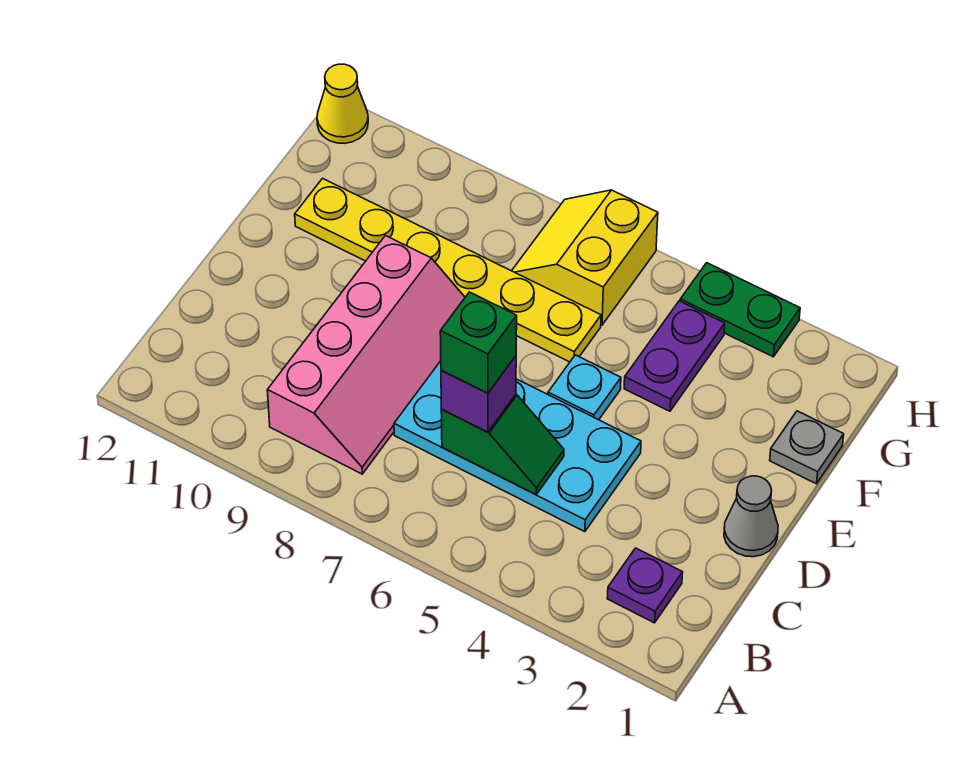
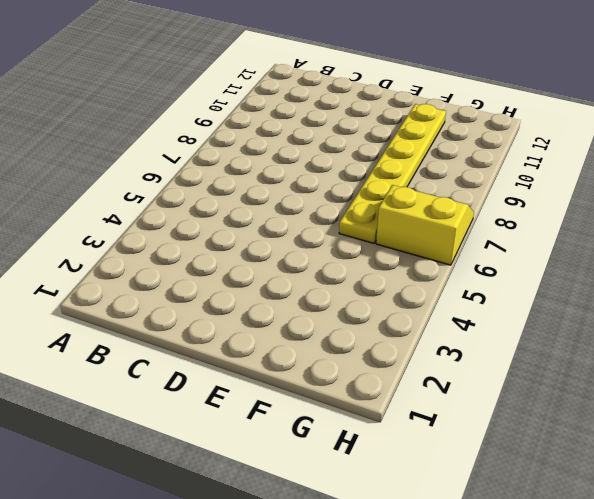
none -> purple 1x1 plate [607,548,683,623]
none -> pink 2x4 slope [267,236,465,474]
none -> cyan 2x4 plate [394,361,641,532]

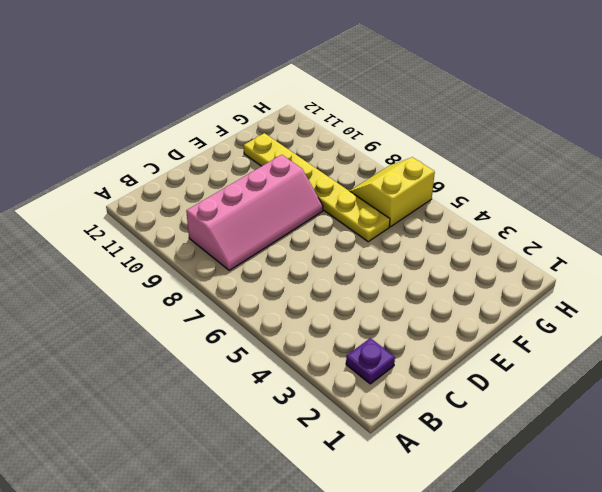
none -> cyan 2x4 plate [394,361,641,532]
none -> grey 1x1 cone [724,476,778,557]
none -> cyan 1x1 plate [548,355,621,420]

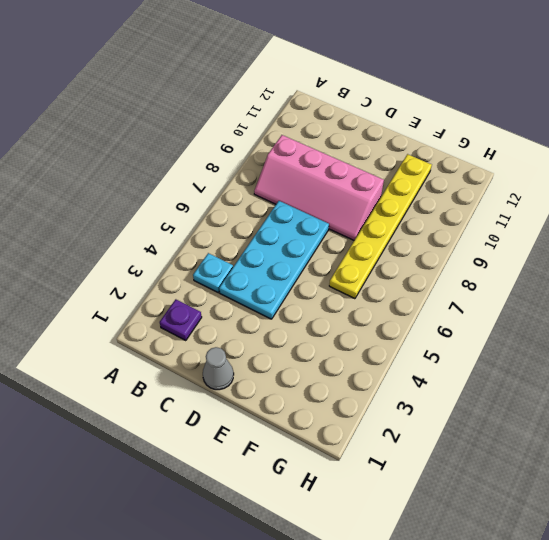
cyan 1x1 plate [193,253,233,293] -> cyan 1x1 plate moved to [548,355,621,420]
none -> grey 1x1 plate [770,411,844,484]
none -> purple 1x2 plate [624,301,725,411]
none -> yellow 2x2 slope [512,190,658,325]

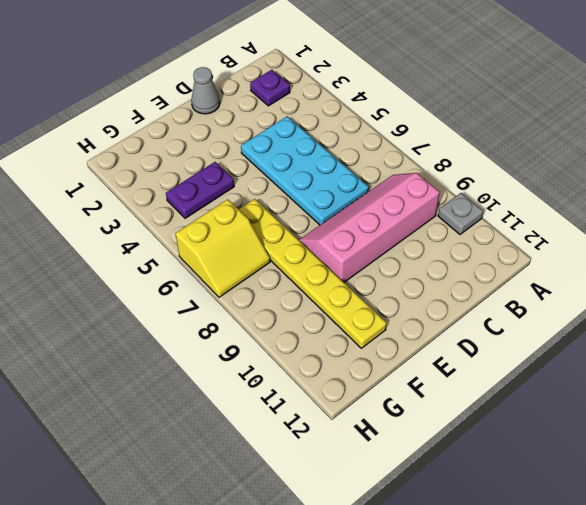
grey 1x1 plate [438,193,483,235] -> grey 1x1 plate moved to [770,411,844,484]
none -> cyan 1x1 plate [548,355,621,420]
none -> green 1x2 plate [680,263,800,357]
none -> yellow 1x1 cone [317,64,368,143]

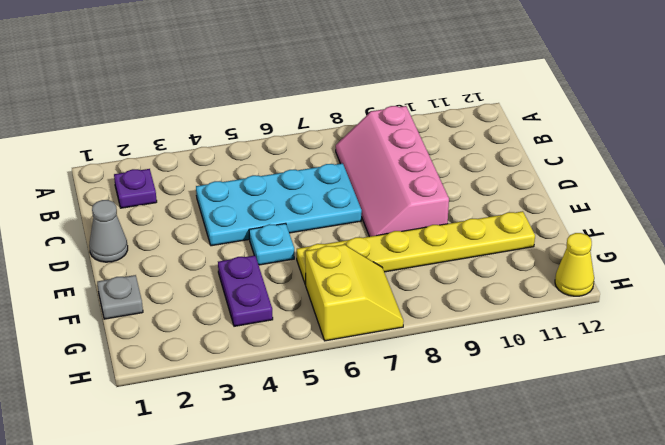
none -> green 1x2 plate [680,263,800,357]
none -> green 1x2 slope [441,395,564,495]
none -> purple 1x1 brick [441,356,516,432]

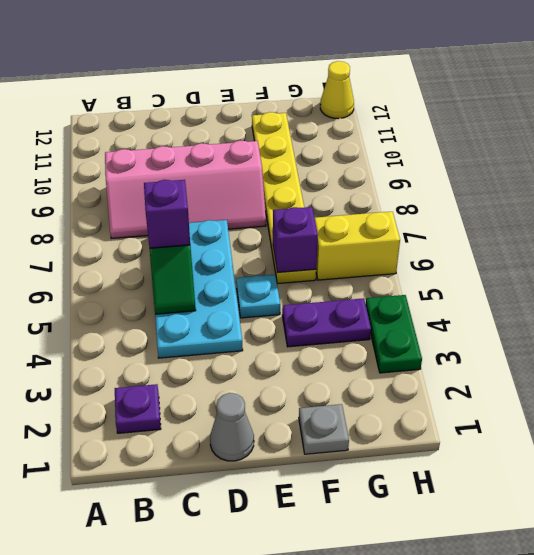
purple 1x1 brick [273,207,318,273] -> none
none -> green 1x1 brick [440,292,517,393]

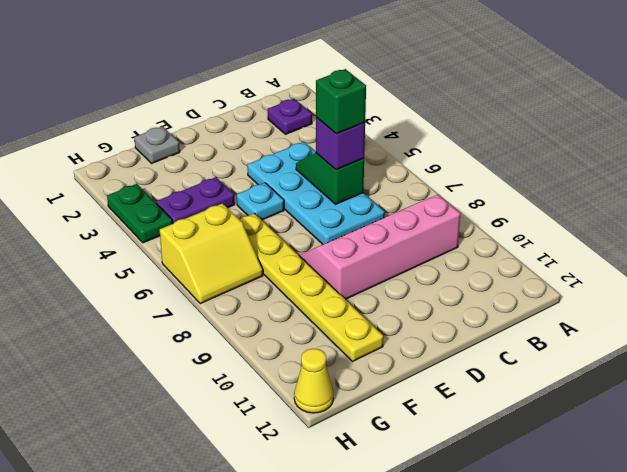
none -> grey 1x1 cone [724,476,778,557]

